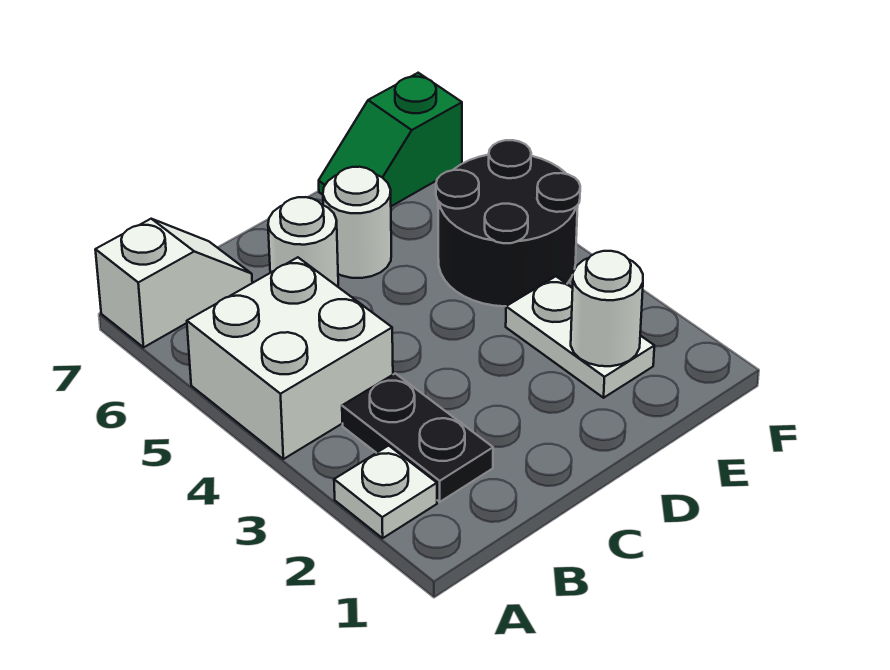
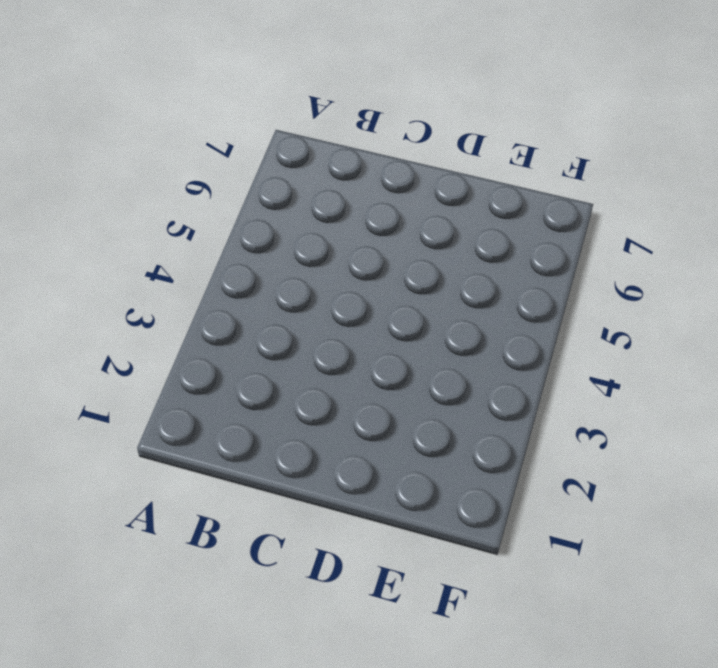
none -> white 1x1 plate [334,446,437,538]
none -> white 2x2 brick [187,257,393,459]

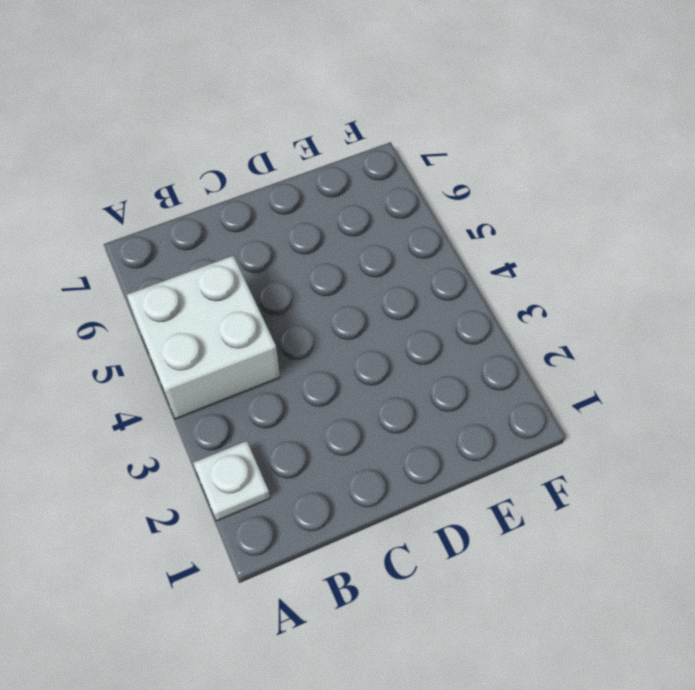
none -> white 1x2 slope [95,219,252,347]
none -> black 1x2 plate [342,373,493,502]

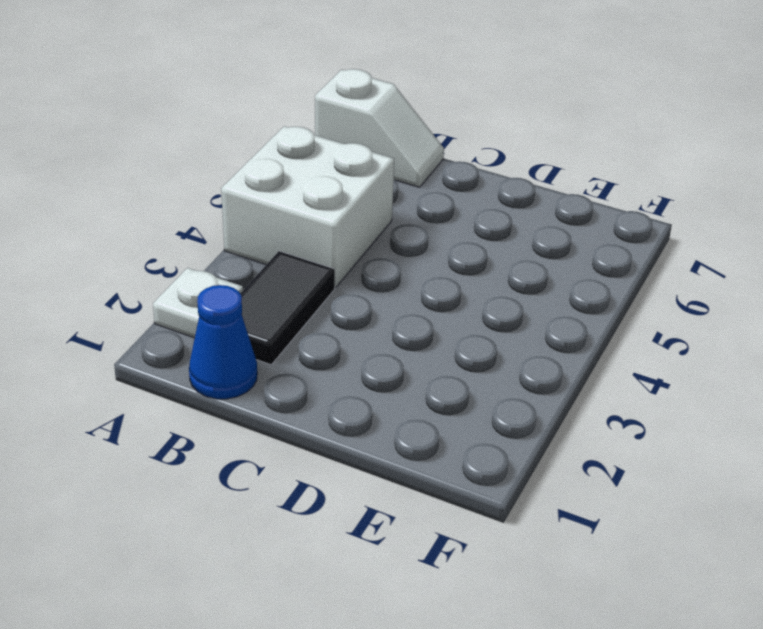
blue 1x1 cone [189,285,257,399] -> none
black 1x2 tile [240,251,335,365] -> black 1x2 plate [342,373,493,502]
none -> white 1x1 round brick [268,197,338,287]
none -> white 1x1 round brick [323,167,391,278]

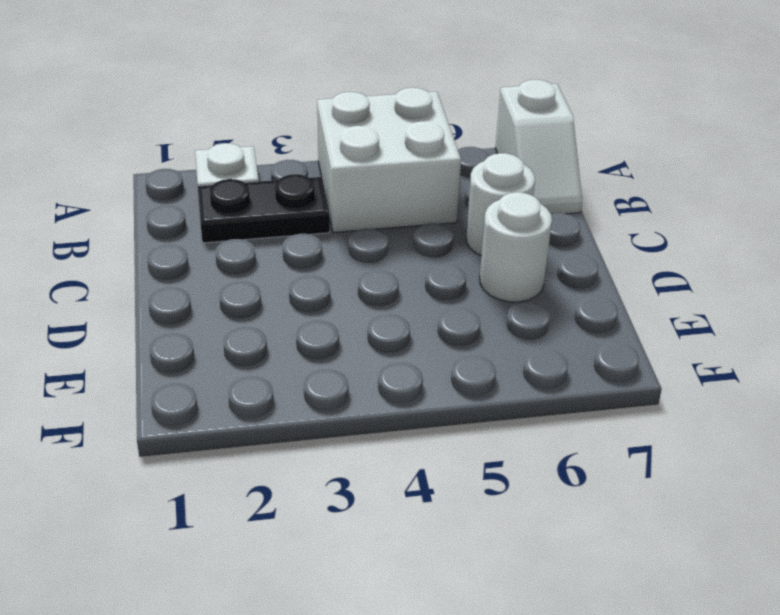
none -> white 1x2 plate [506,276,654,398]
none -> black 2x2 round brick [436,140,580,306]

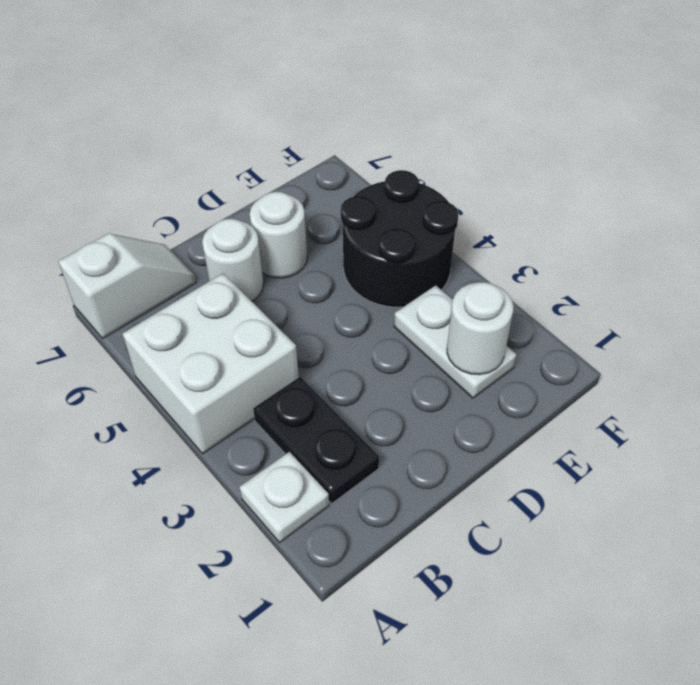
none -> green 1x2 slope [319,73,462,206]

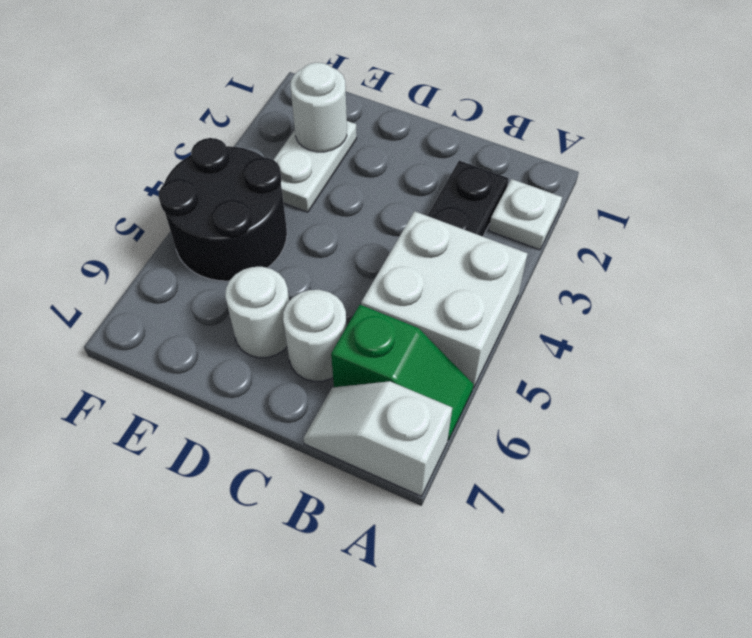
green 1x2 slope [331,305,474,440] -> green 1x2 slope moved to [319,73,462,206]

